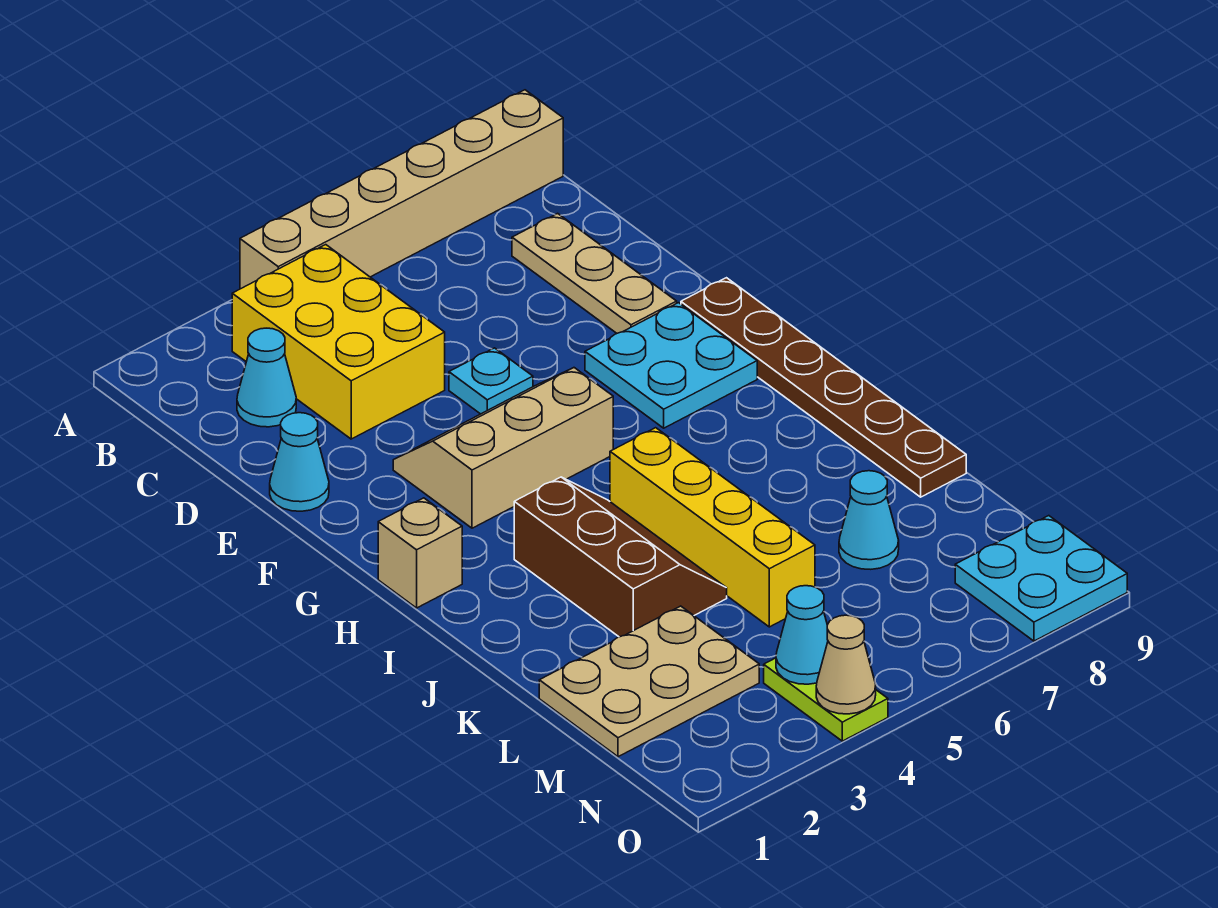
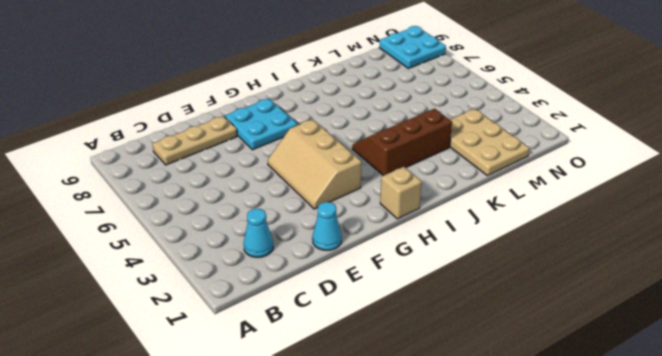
none -> tan 1x6 brick [240,90,563,289]
none -> yellow 2x3 brick [232,245,445,439]
none -> cyan 1x1 plate [449,348,533,414]

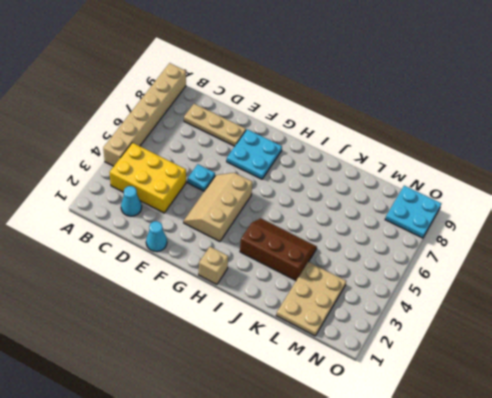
none -> brown 1x6 plate [681,278,966,497]
none -> yellow 1x4 brick [610,428,815,627]
none -> cyan 1x1 cone [839,471,899,569]

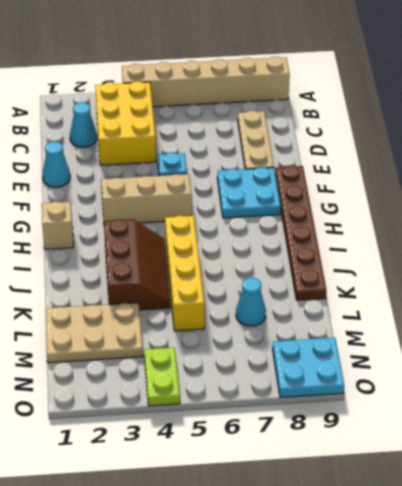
none -> cyan 1x1 cone [776,586,828,684]
none -> tan 1x1 cone [816,615,876,714]

